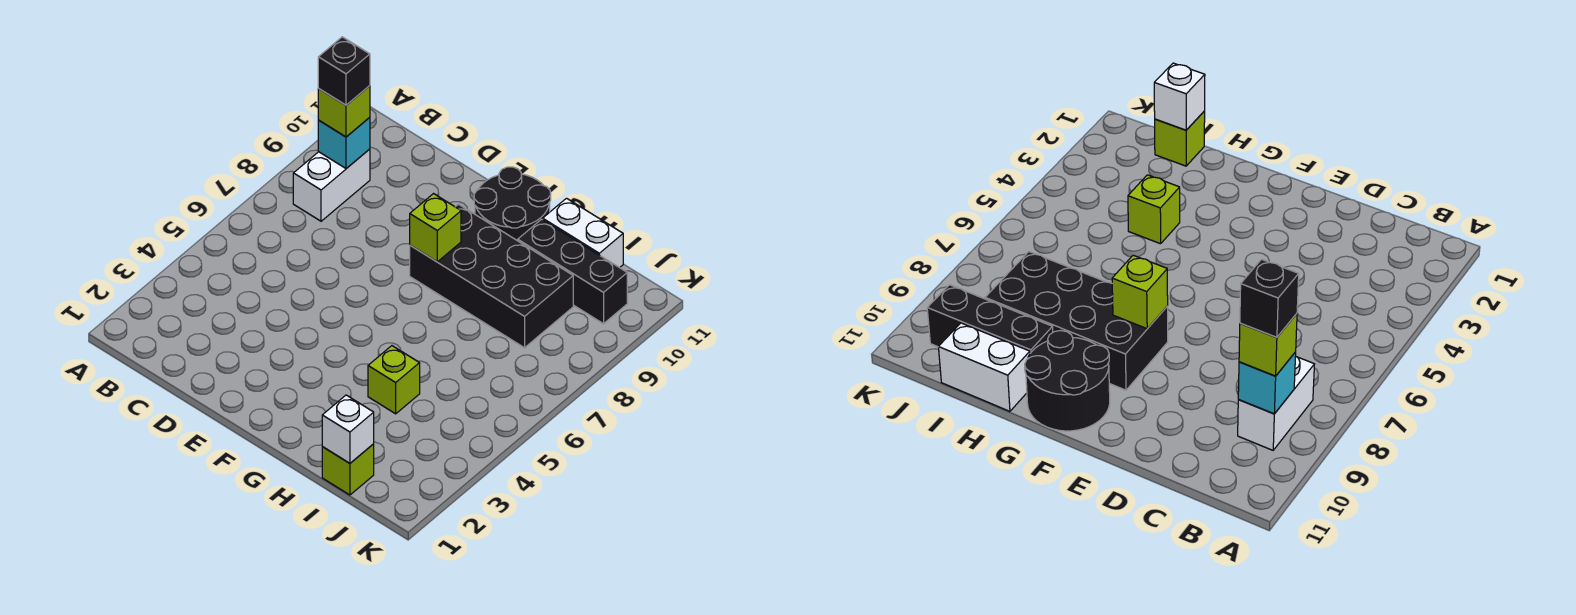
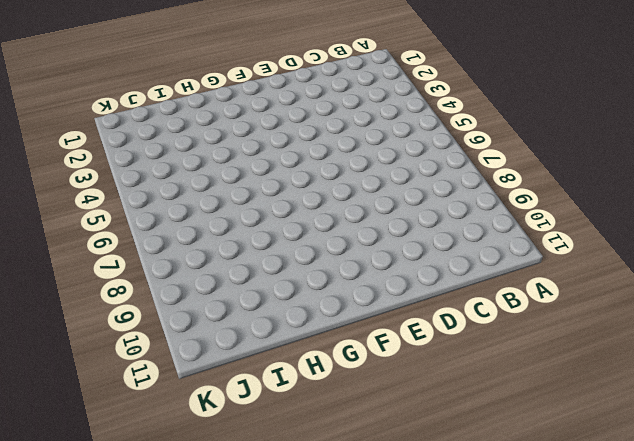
none -> white 1x2 brick [293,149,370,221]
none -> black 2x4 brick [410,204,573,348]
none -> black 2x2 round brick [474,167,551,241]

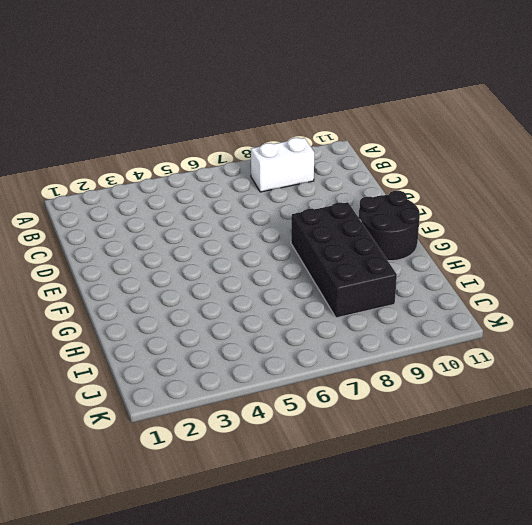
none -> lime 1x1 brick [368,346,420,414]
none -> black 1x3 brick [518,219,627,324]
none -> white 1x2 brick [543,198,623,268]

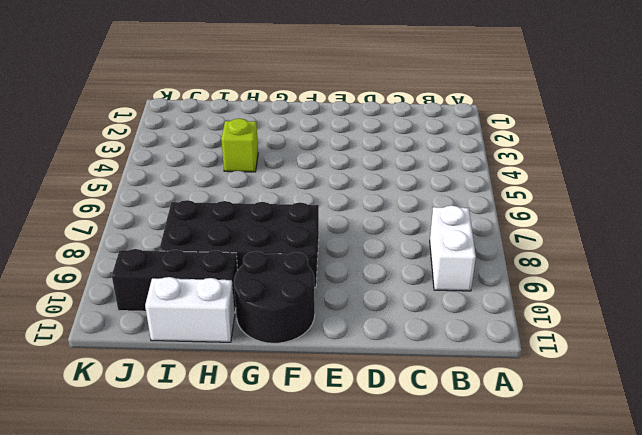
none -> lime 1x1 brick [322,444,374,495]
none -> cyan 1x1 brick [318,117,370,168]
none -> lime 1x1 brick [410,194,461,262]

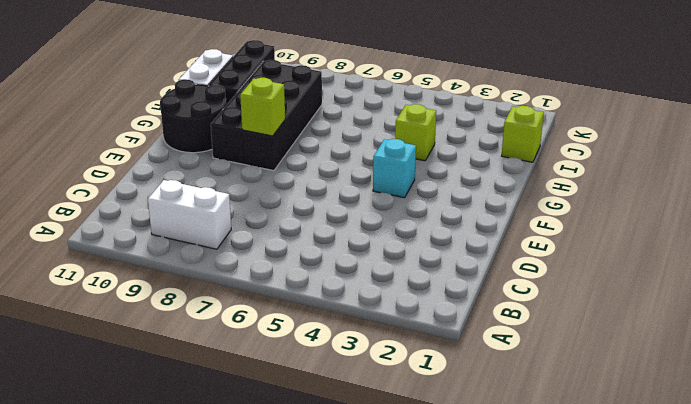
cyan 1x1 brick [373,139,416,198] -> cyan 1x1 brick moved to [318,117,370,168]
none -> white 1x1 brick [322,395,374,463]
none -> lime 1x1 brick [318,86,370,137]
none -> black 1x1 brick [318,37,370,105]

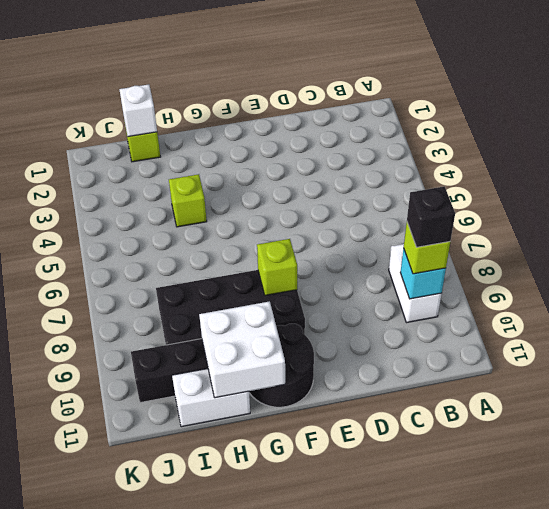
white 2x2 brick [199,301,285,398] -> none

